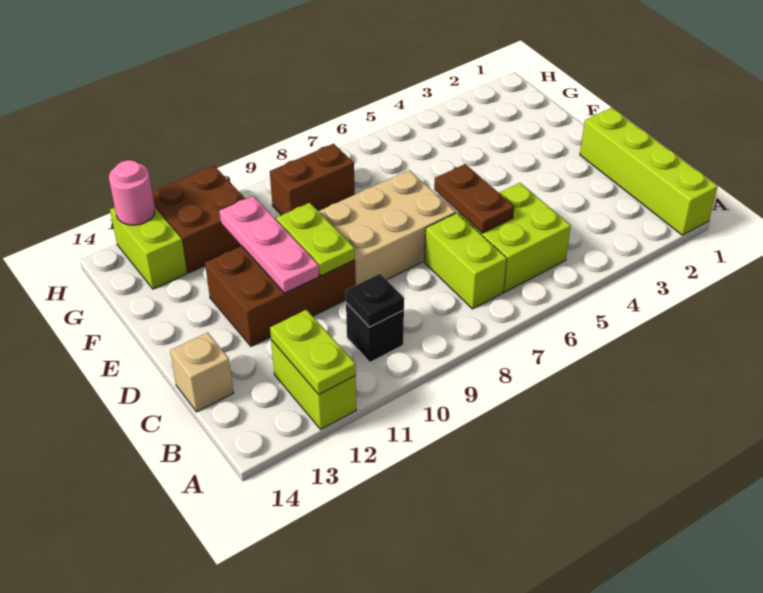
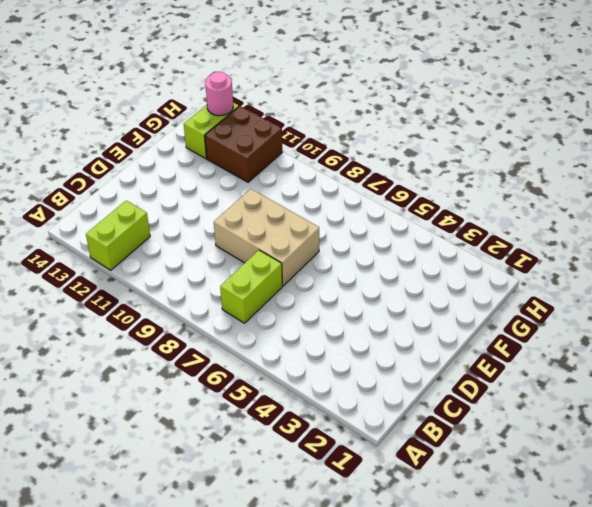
none -> lime 1x4 brick [580,108,718,235]
none -> lime 2x2 brick [458,183,571,292]
none -> black 1x1 brick [346,303,404,362]

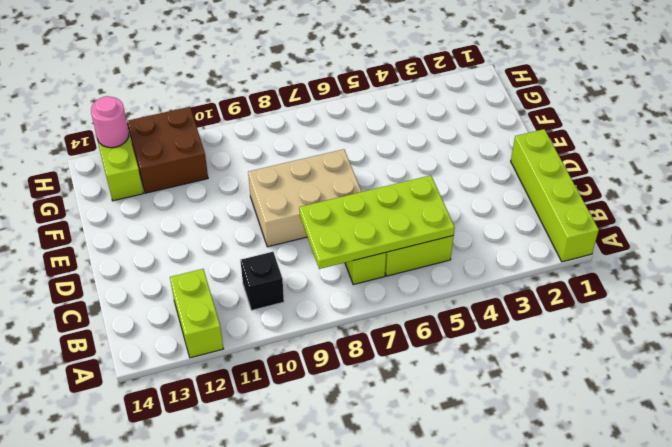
lime 2x4 plate [299,175,455,269] -> brown 1x2 plate [434,164,514,233]
none -> tan 1x1 brick [170,333,234,412]
none -> brown 2x3 brick [205,246,355,346]
none -> brown 1x2 brick [270,144,355,215]

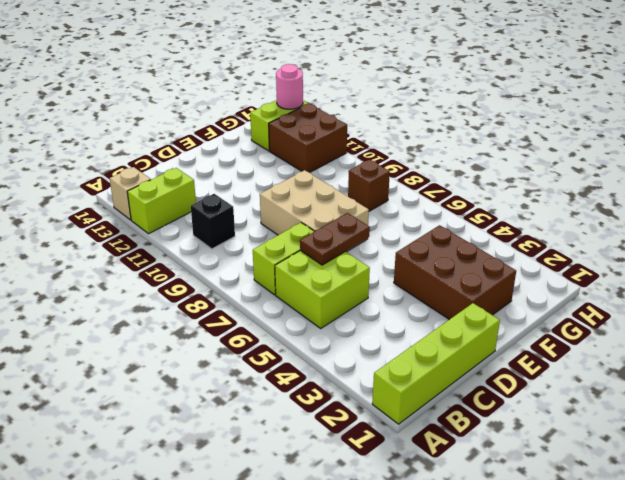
tan 1x1 brick [110,167,151,220] -> tan 1x1 brick moved to [170,333,234,412]
brown 2x3 brick [394,225,516,320] -> brown 2x3 brick moved to [205,246,355,346]
brown 1x1 brick [348,160,390,211] -> brown 1x2 brick [270,144,355,215]
none -> lime 1x2 plate [270,310,356,394]
none -> black 1x1 plate [346,274,404,327]
none -> lime 1x2 plate [276,203,355,276]

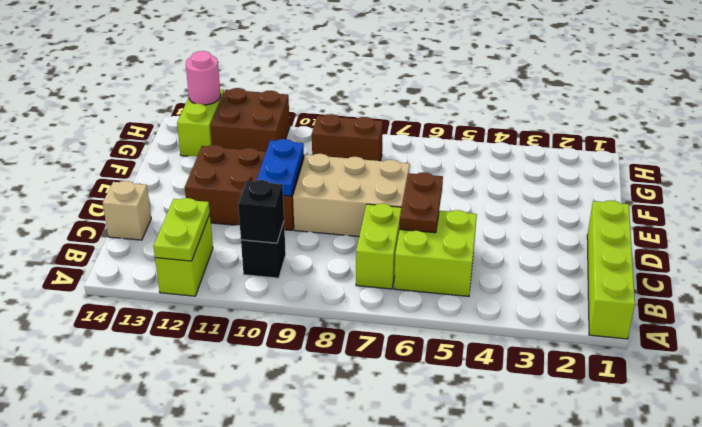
black 1x1 brick [238,180,284,243] -> black 1x1 plate [346,274,404,327]
blue 1x2 plate [257,139,304,196] -> lime 1x2 plate [276,203,355,276]
none -> pink 1x3 plate [219,196,319,293]

